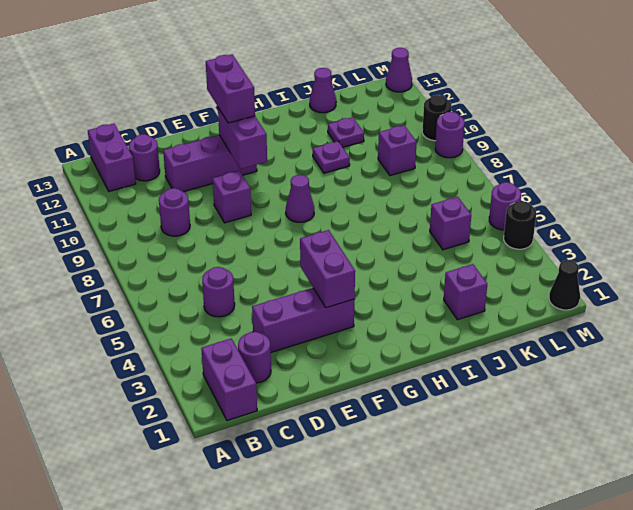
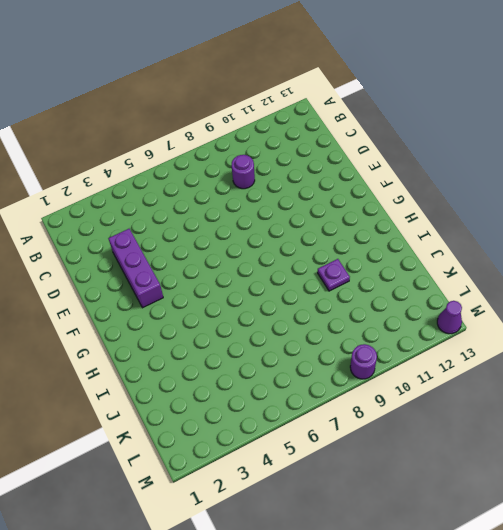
none -> purple 1x2 brick [201,338,257,421]
none -> purple 1x2 brick [88,124,136,191]
none -> purple 1x1 round brick [238,332,271,383]

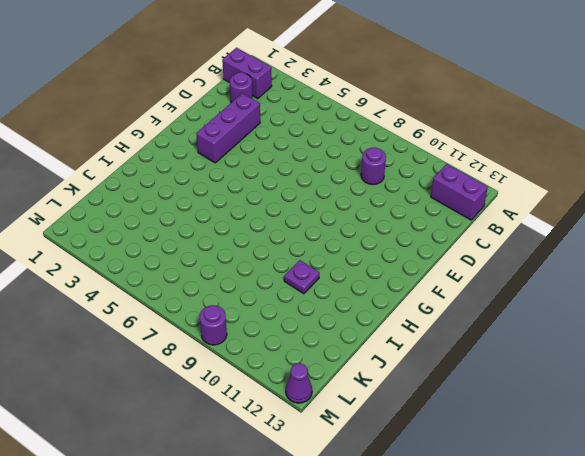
none -> purple 1x1 round brick [202,267,235,317]
none -> purple 1x1 round brick [129,134,160,181]
none -> purple 1x3 brick [163,135,257,192]

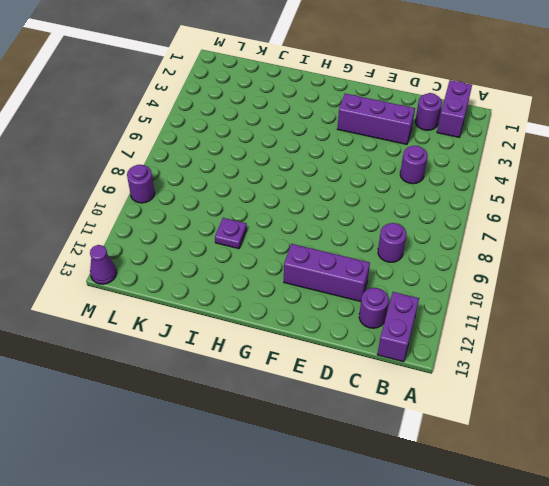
none -> purple 1x1 brick [213,171,251,223]
none -> purple 1x1 cone [286,175,314,222]
none -> purple 1x1 brick [444,264,487,320]

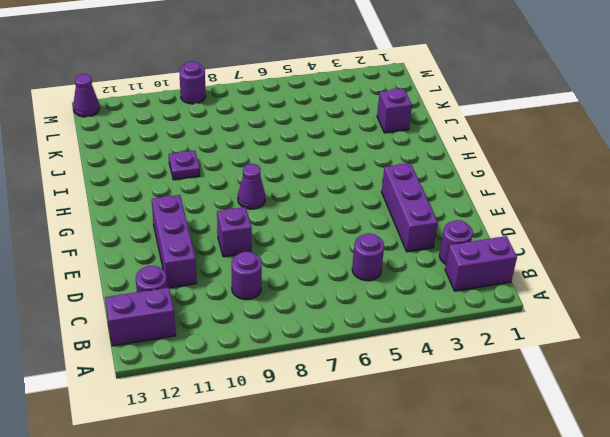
none -> purple 1x1 plate [328,117,364,147]
none -> purple 1x1 cone [310,68,336,113]
none -> purple 1x1 brick [430,197,471,250]

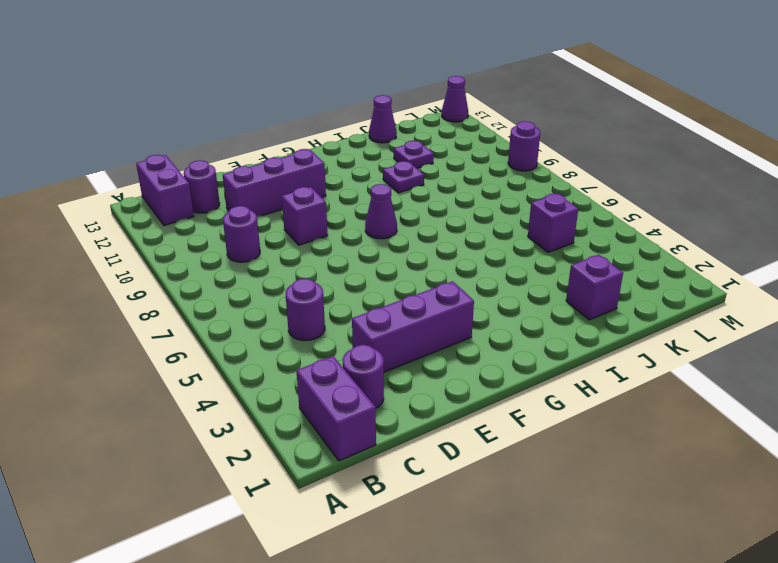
none -> purple 1x1 brick [378,125,417,176]
none -> black 1x1 cone [549,260,580,310]
none -> black 1x1 round brick [504,201,536,249]

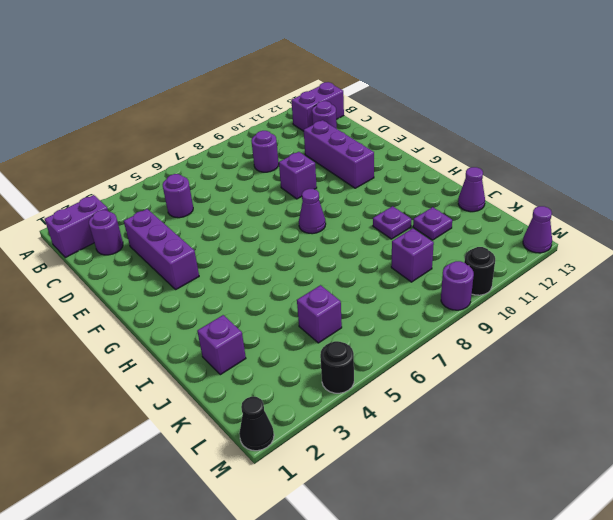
none -> purple 1x1 round brick [489,182,521,230]
none -> purple 1x2 brick [300,230,355,308]
none -> purple 1x2 brick [218,108,267,169]

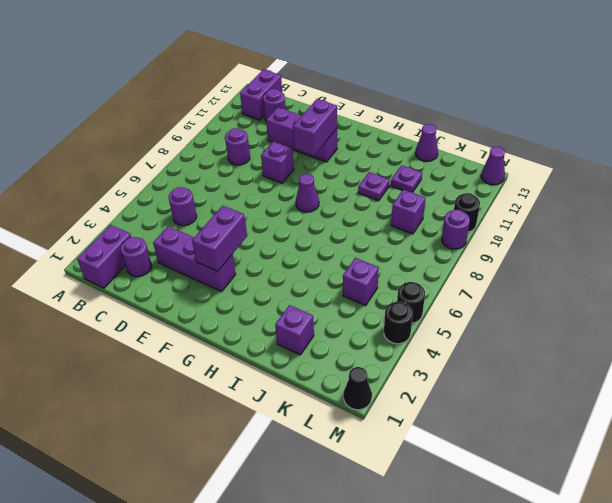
black 1x1 round brick [397,282,425,323] -> purple 1x1 round brick [489,182,521,230]
none -> purple 1x2 brick [206,54,255,123]

